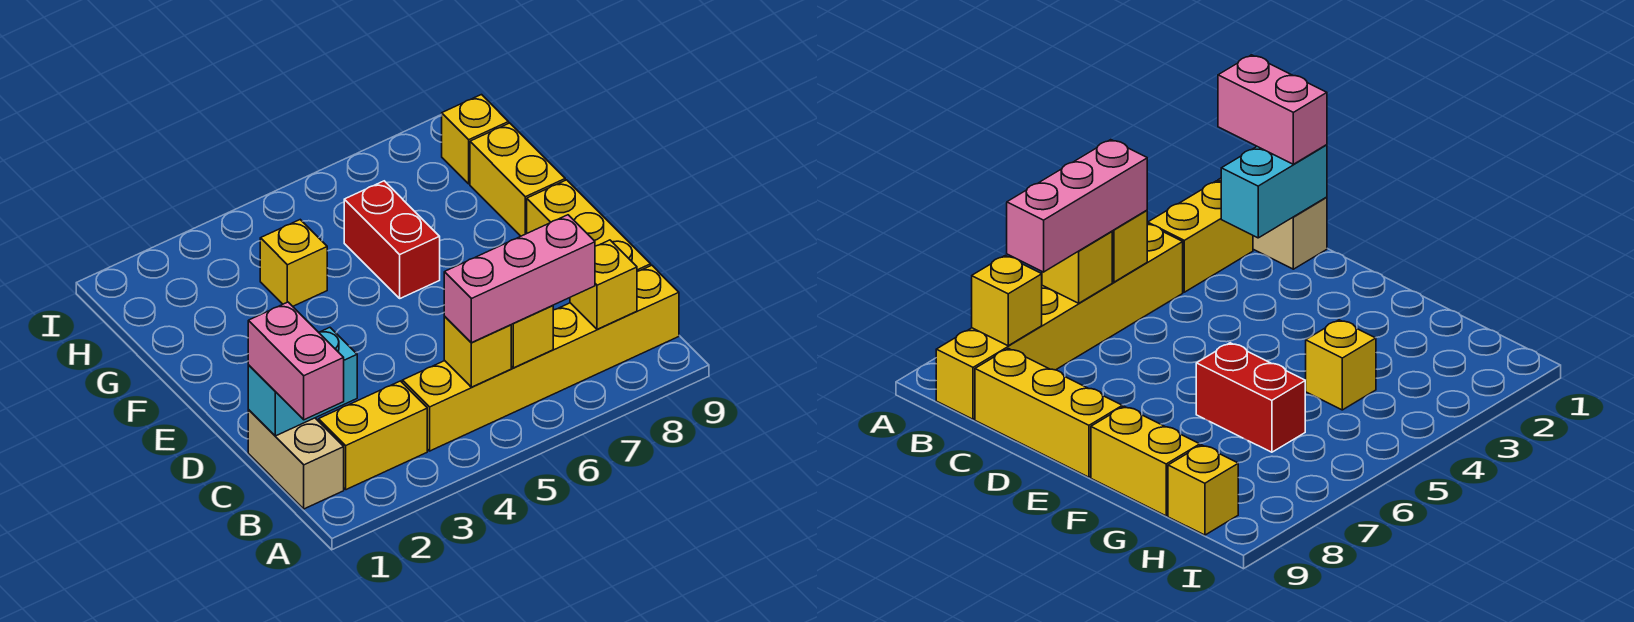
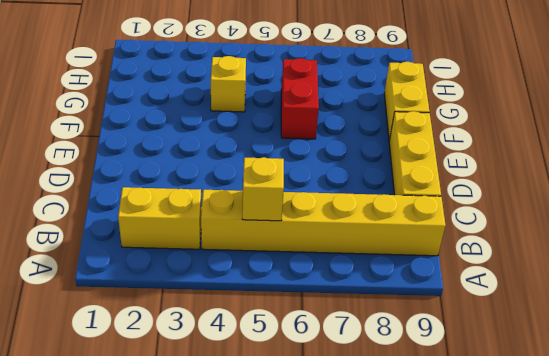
none -> tan 1x2 brick [248,410,344,509]
none -> yellow 1x1 brick [442,95,509,184]
none -> yellow 1x1 brick [511,305,553,368]

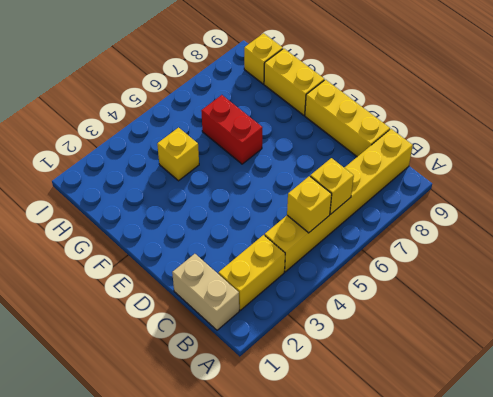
none -> yellow 1x1 brick [570,240,637,330]
none -> cyan 1x2 brick [248,328,357,436]
none -> pink 1x2 brick [248,302,344,420]

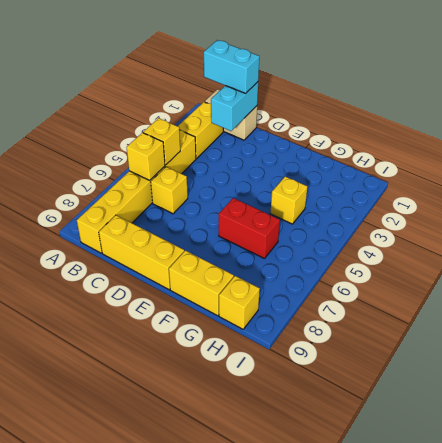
cyan 1x2 brick [204,40,259,93] -> pink 1x2 brick [248,302,344,420]
yellow 1x1 brick [151,167,188,214] -> yellow 1x1 brick moved to [570,240,637,330]
none -> pink 1x3 brick [444,215,595,343]

